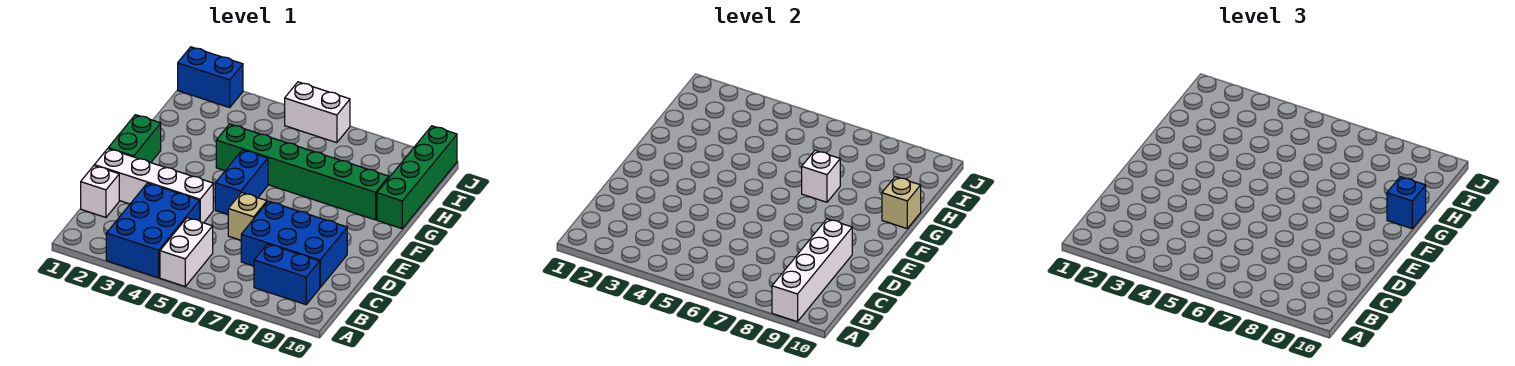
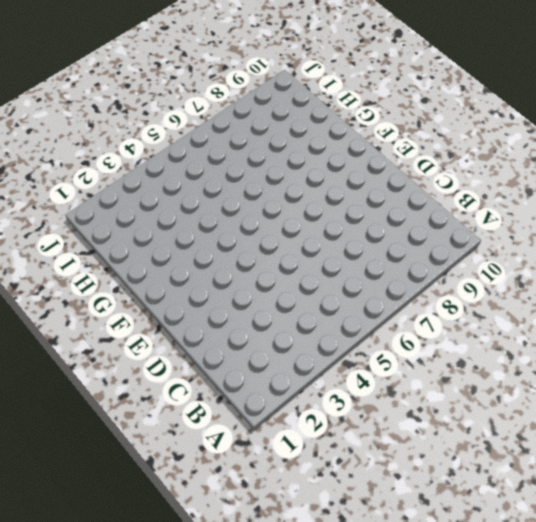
none -> blue 2x3 brick [106,183,200,278]
none -> white 1x2 brick [160,218,213,286]
none -> blue 1x2 brick [254,244,320,305]

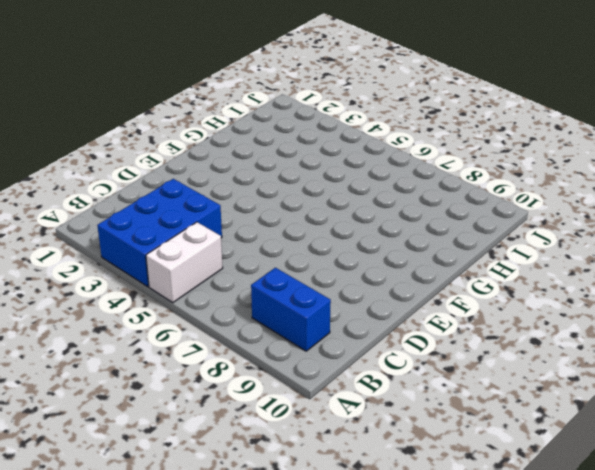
none -> white 1x1 brick [81,166,119,217]
none -> blue 2x3 brick [241,201,347,287]
none -> white 1x4 brick [94,149,213,223]

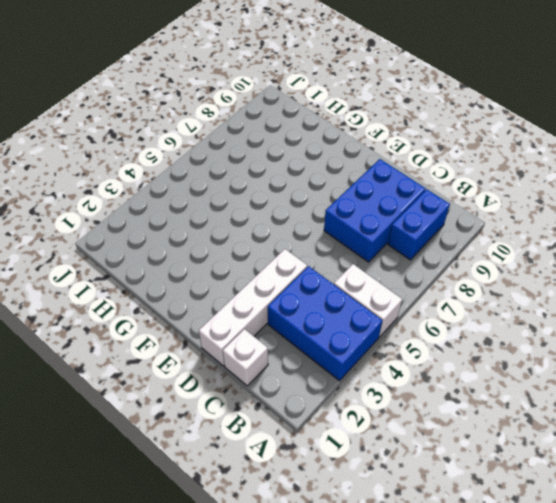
none -> tan 1x1 brick [228,192,267,240]
none -> green 1x2 brick [108,115,161,163]
none -> blue 1x2 brick [215,150,268,214]

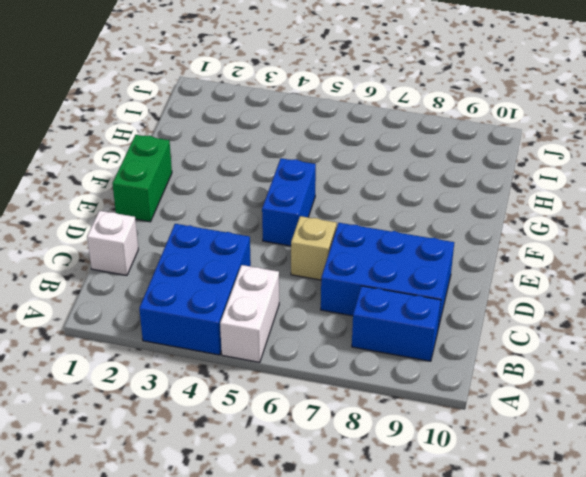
none -> white 1x4 brick [94,149,213,223]
none -> green 1x6 brick [216,124,389,220]
none -> green 1x4 brick [377,126,457,228]

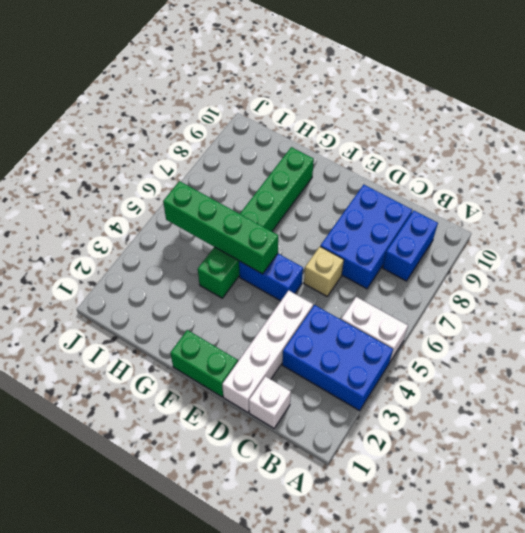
green 1x4 brick [163,181,278,274] -> green 1x4 brick moved to [377,126,457,228]
none -> blue 1x2 brick [178,47,243,107]
none -> white 1x2 brick [285,82,350,143]
none -> white 1x4 brick [772,219,852,322]

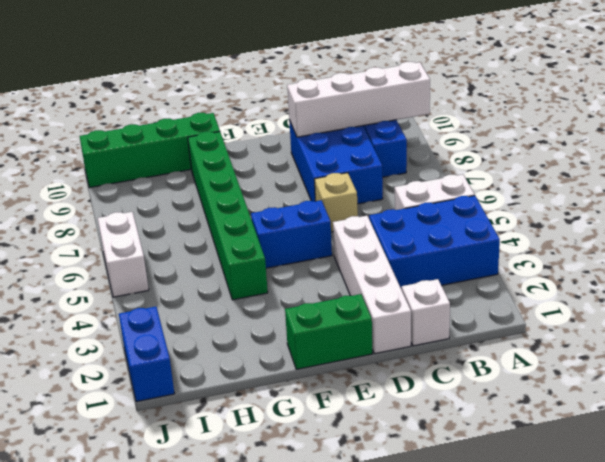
none -> white 1x1 brick [802,150,840,202]
none -> tan 1x1 brick [882,177,921,228]
none -> blue 1x1 brick [1387,177,1426,228]

